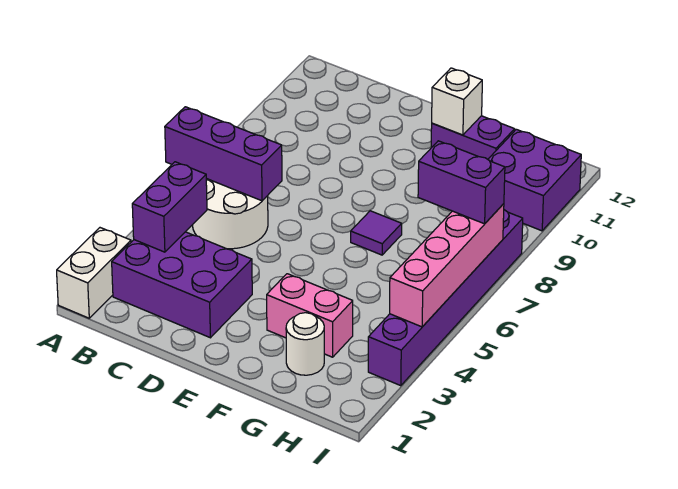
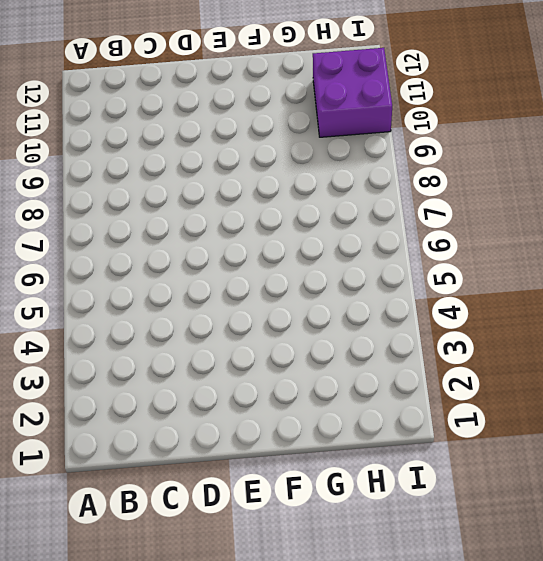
none -> white 1x2 brick [57,228,131,318]
none -> purple 2x3 brick [112,232,252,338]
none -> white 2x2 round brick [192,178,268,249]

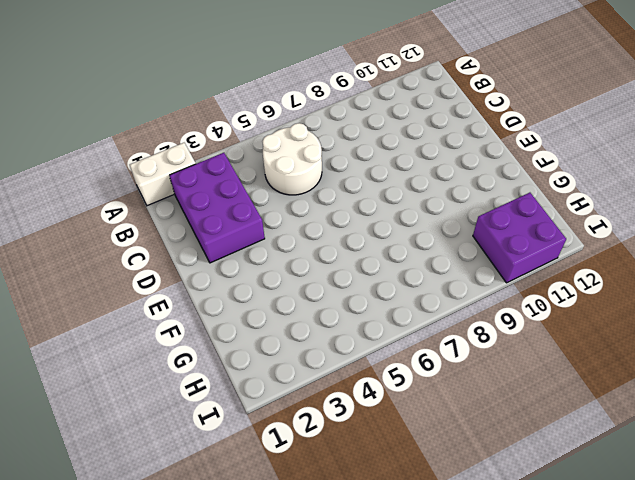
none -> pink 1x2 brick [267,274,353,357]
none -> purple 1x1 tile [351,211,402,255]
none -> purple 1x2 brick [431,116,515,159]

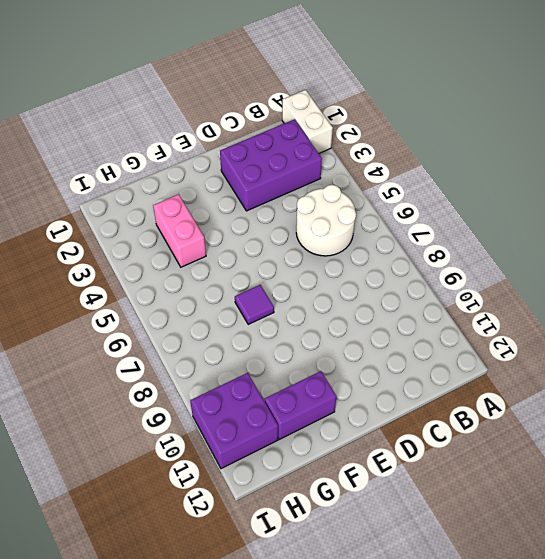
pink 1x2 brick [153,194,206,267] -> pink 1x2 brick turned to [267,274,353,357]
none -> white 1x1 round brick [286,313,324,375]
none -> purple 1x6 brick [368,210,523,386]
none -> purple 1x3 brick [165,107,282,201]

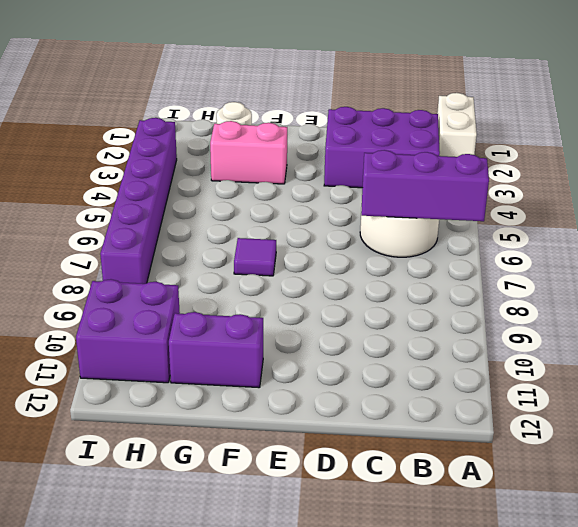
none -> purple 1x2 brick [132,162,207,252]
none -> white 1x1 brick [432,68,482,135]
none -> pink 1x4 brick [390,204,504,327]

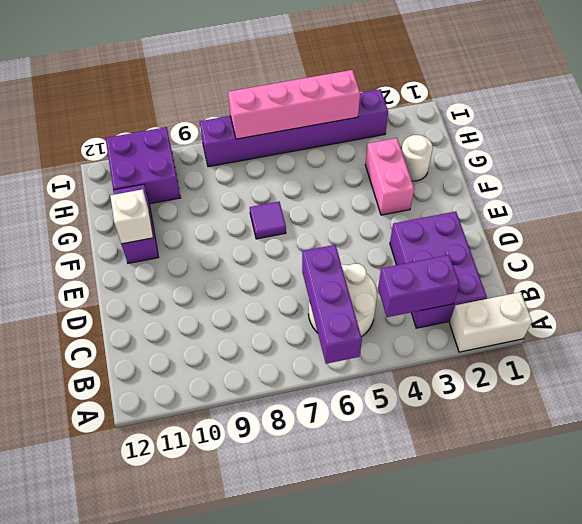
none -> purple 1x2 brick [418,141,505,224]

